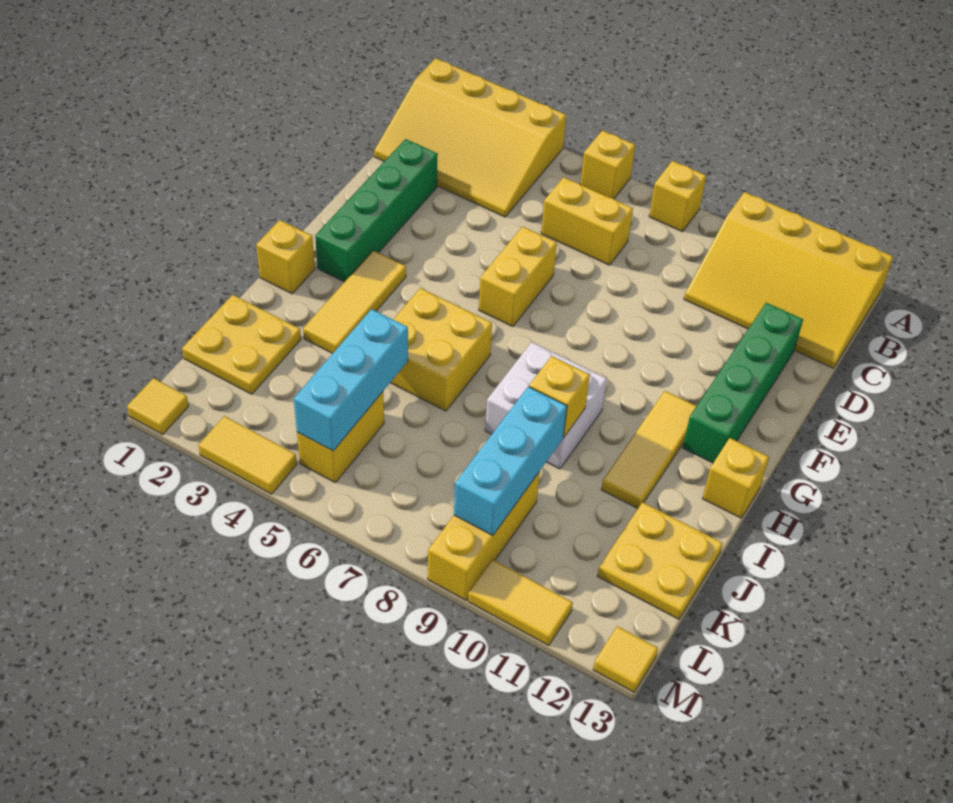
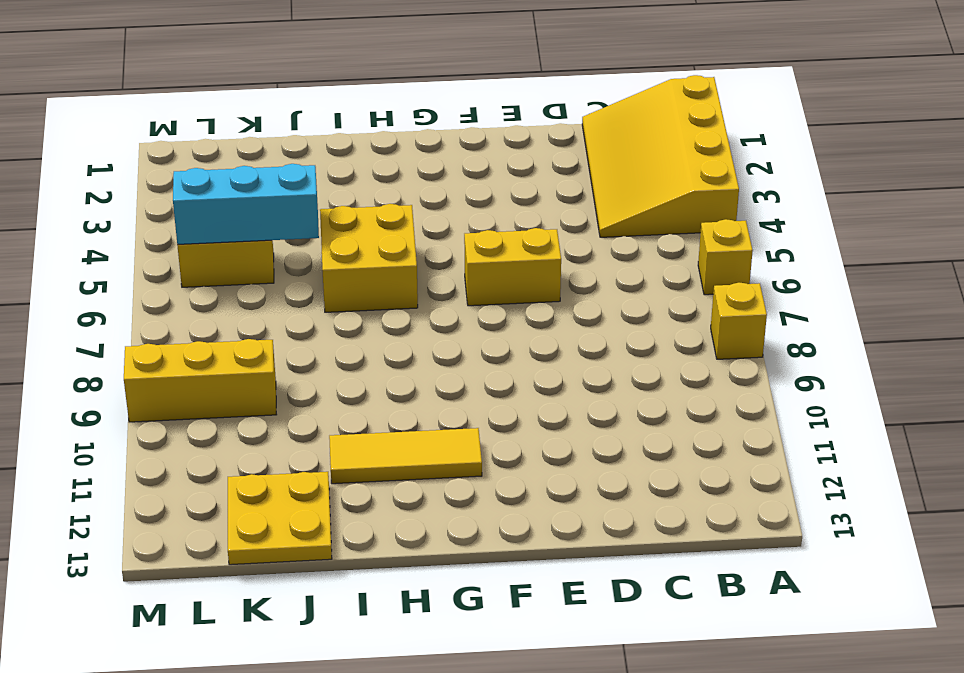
none -> yellow 3x4 slope [684,192,893,368]
none -> yellow 1x2 brick [541,177,633,265]
none -> green 1x4 brick [315,139,438,282]

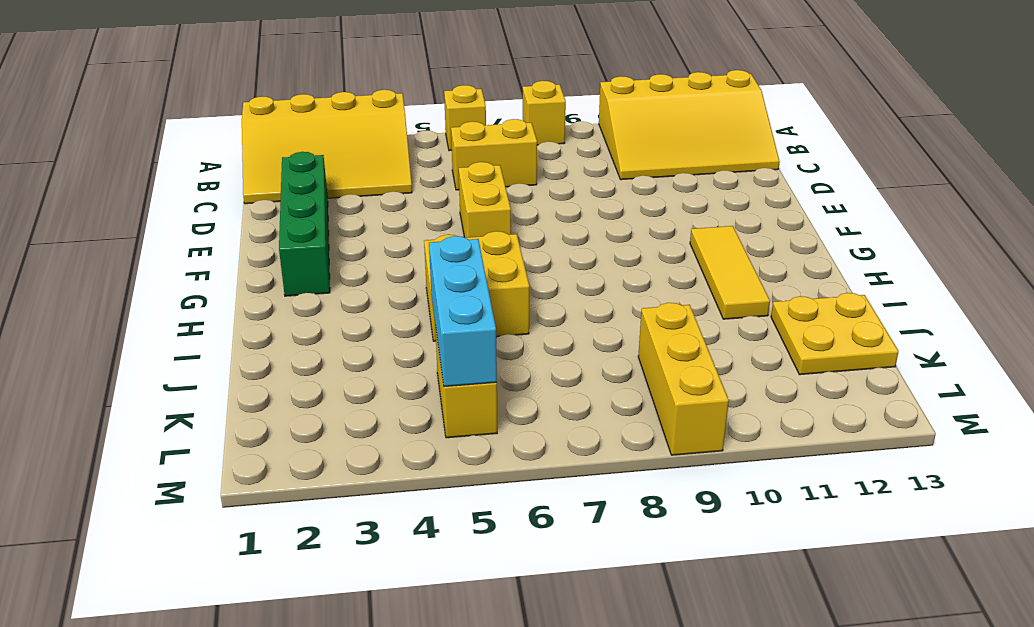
none -> green 1x4 brick [683,303,803,463]
none -> yellow 1x3 tile [303,251,406,353]
none -> yellow 1x1 brick [256,220,315,294]

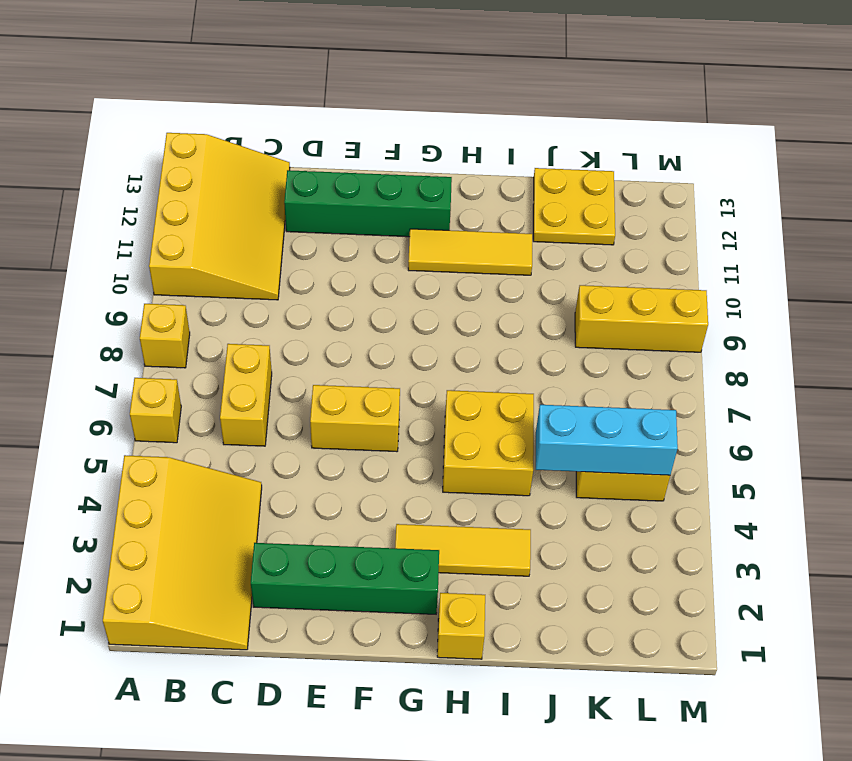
none -> white 2x2 brick [485,342,607,469]
none -> yellow 1x1 brick [703,438,769,518]
none -> yellow 2x2 plate [182,295,301,394]

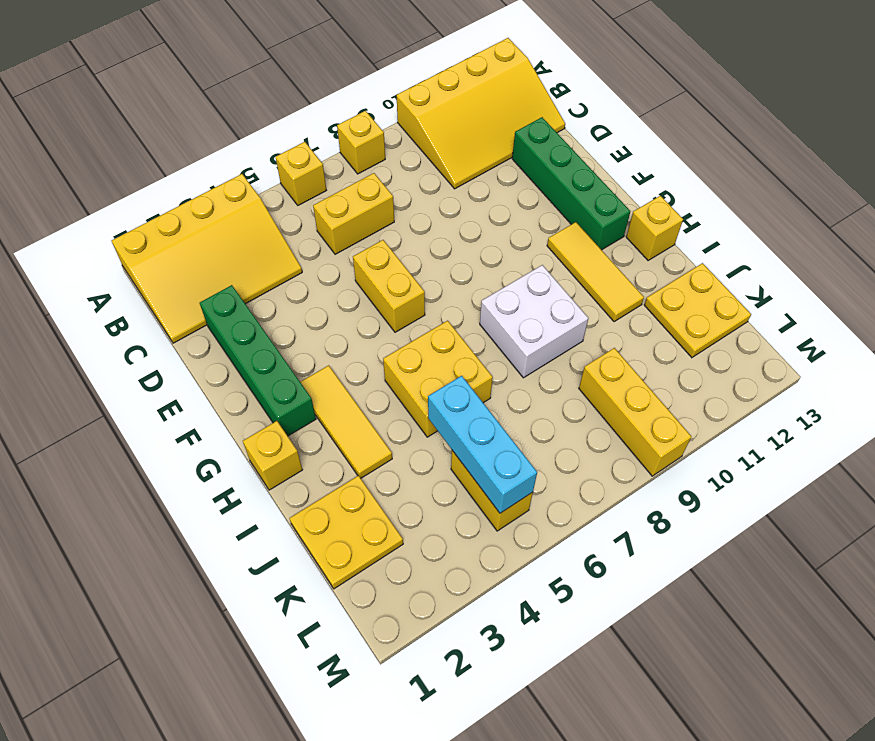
none -> yellow 1x1 tile [127,378,189,434]
none -> yellow 1x2 tile [198,416,297,494]
none -> yellow 1x2 tile [468,559,573,645]

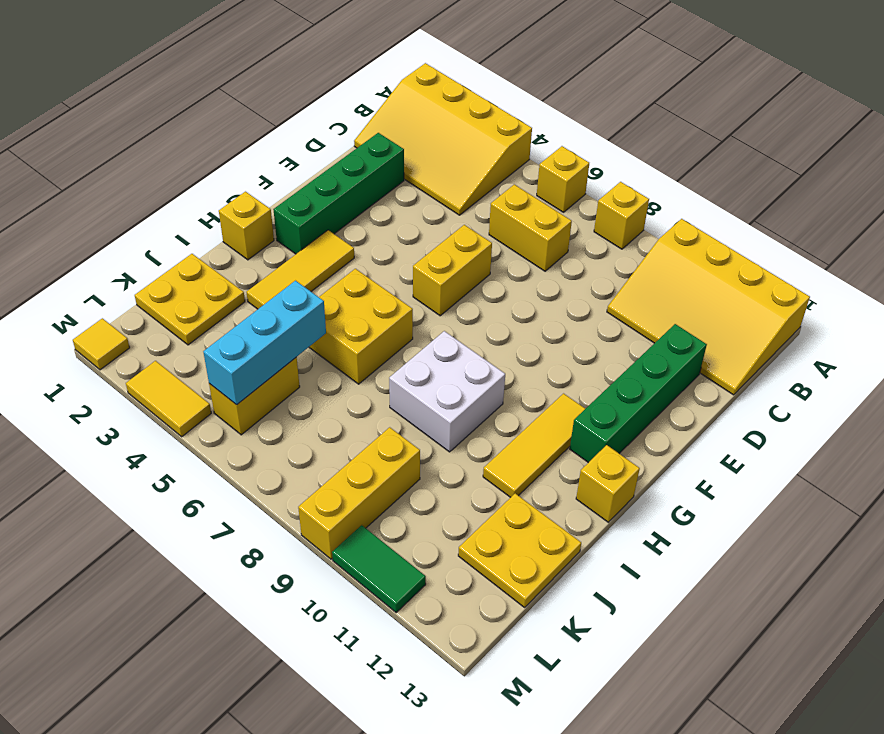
green 1x2 tile [332,525,426,612] -> yellow 1x2 tile [468,559,573,645]
none -> yellow 1x1 tile [593,626,658,692]
none -> yellow 1x1 brick [529,356,590,437]
none -> cyan 1x3 brick [454,387,567,535]

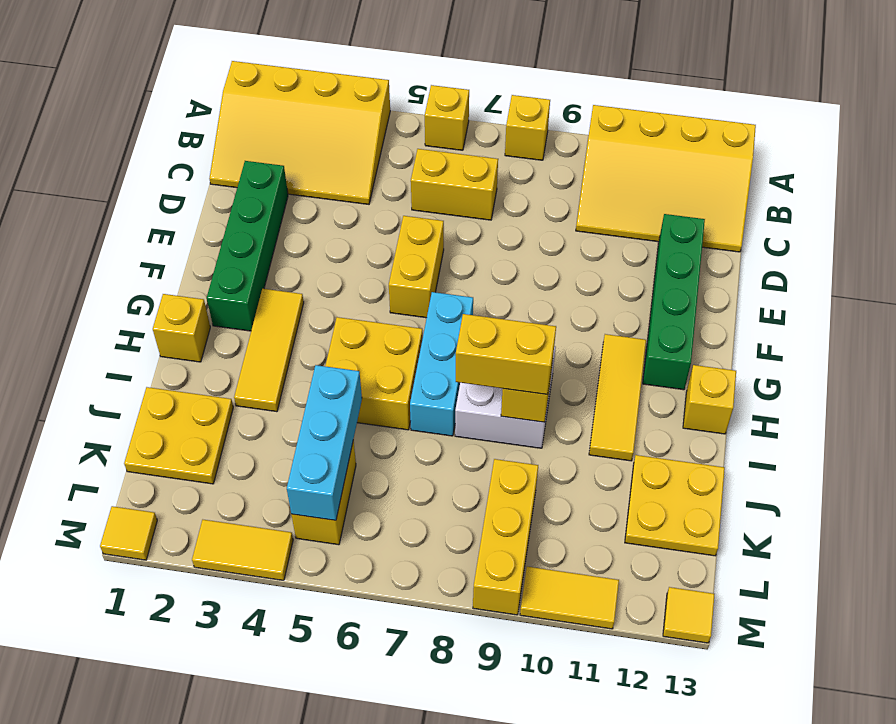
cyan 1x3 brick [410,292,473,436] -> cyan 1x3 brick moved to [454,387,567,535]
yellow 1x2 brick [456,314,556,395] -> none

